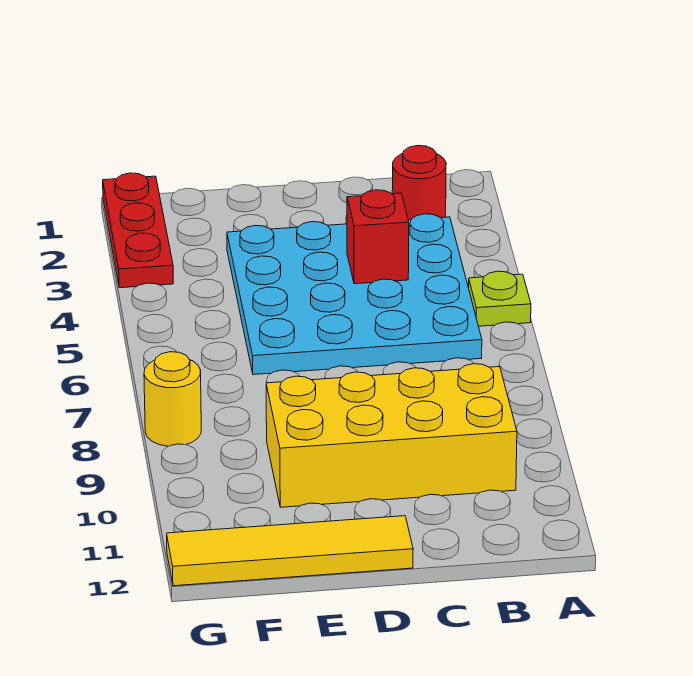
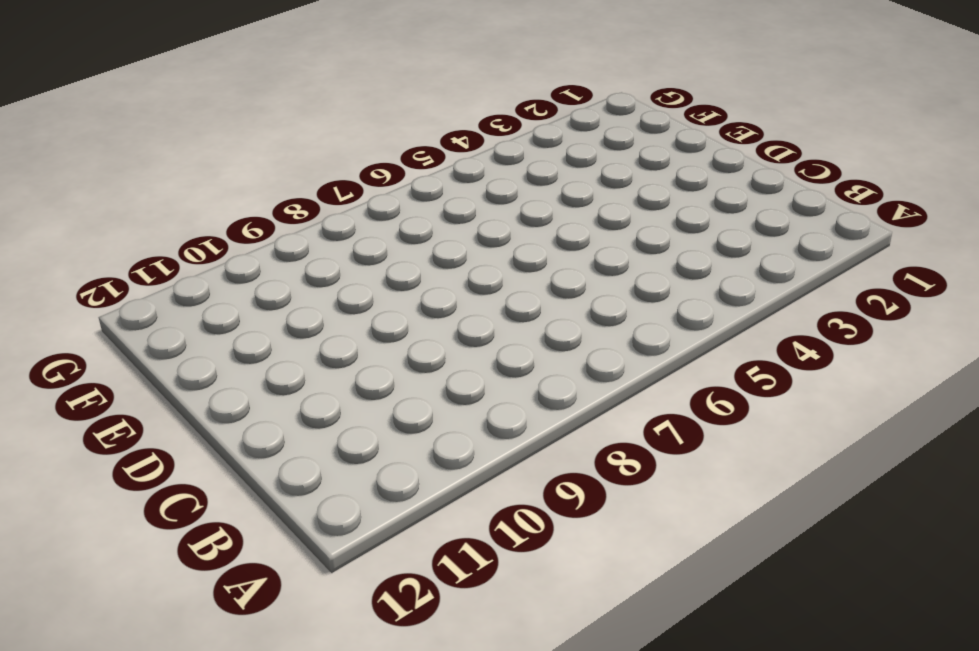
none -> lime 1x1 plate [469,271,531,326]
none -> red 1x1 round brick [392,145,446,220]

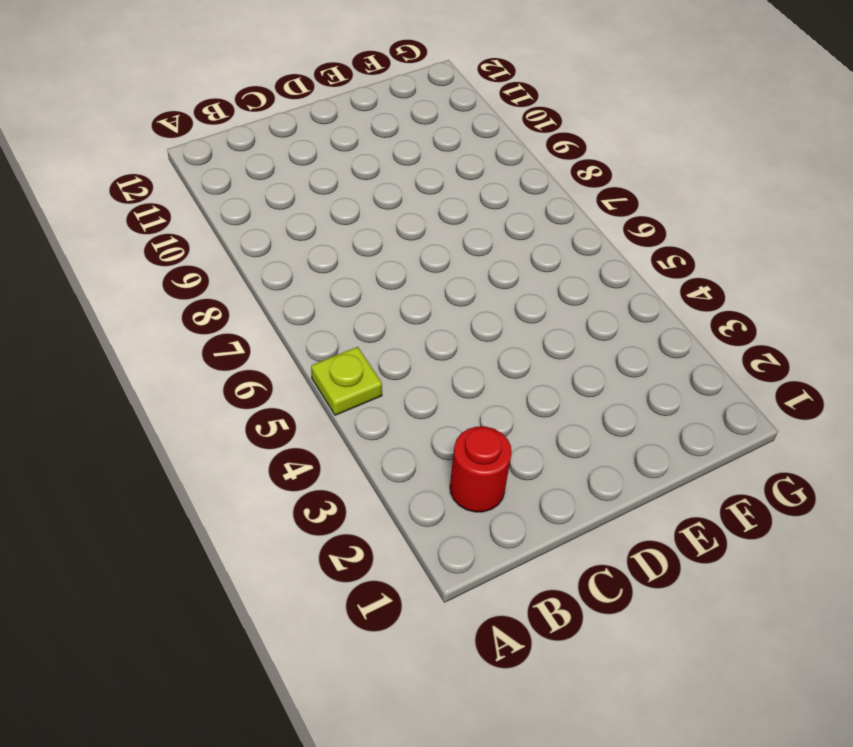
none -> cyan 4x4 plate [227,214,482,375]
none -> yellow 2x4 brick [266,364,517,507]

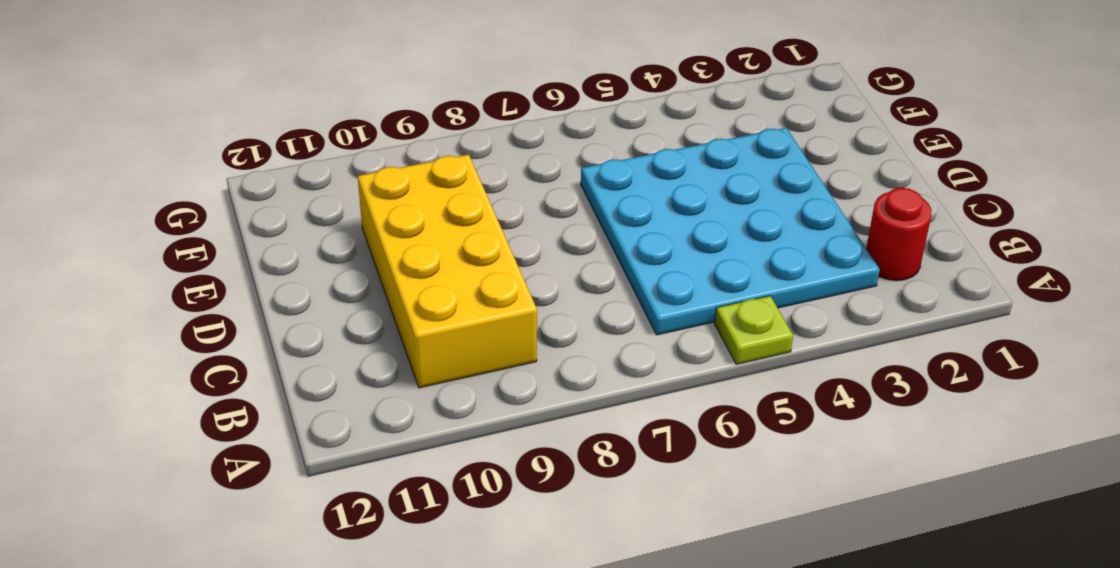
none -> yellow 1x4 tile [167,516,413,586]
none -> red 1x3 plate [103,173,173,288]

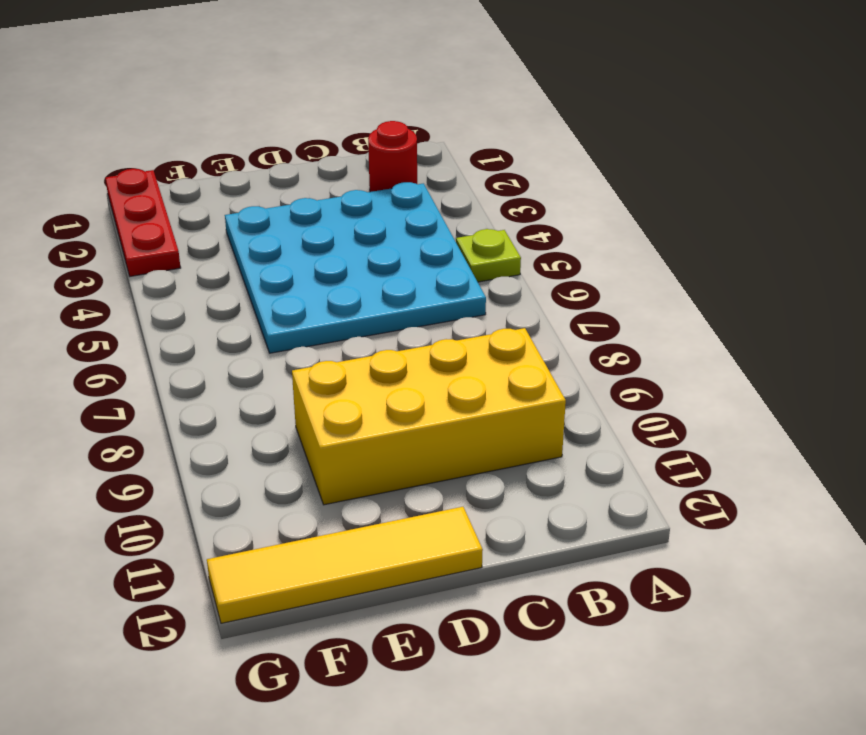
none -> yellow 1x1 round brick [144,352,201,446]
none -> red 1x1 brick [347,190,409,284]

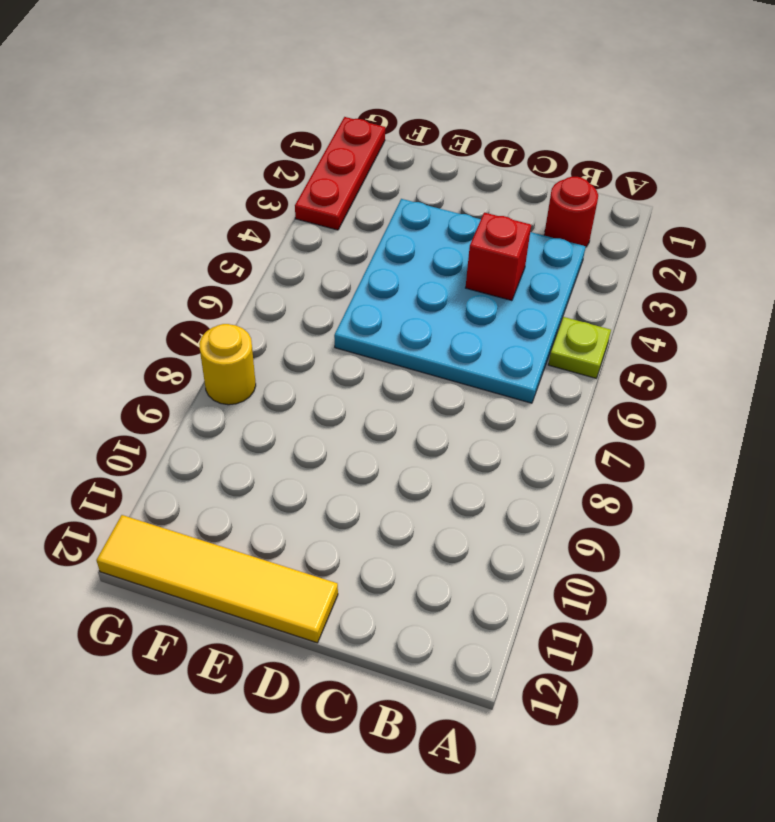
none -> yellow 2x4 brick [266,364,517,507]

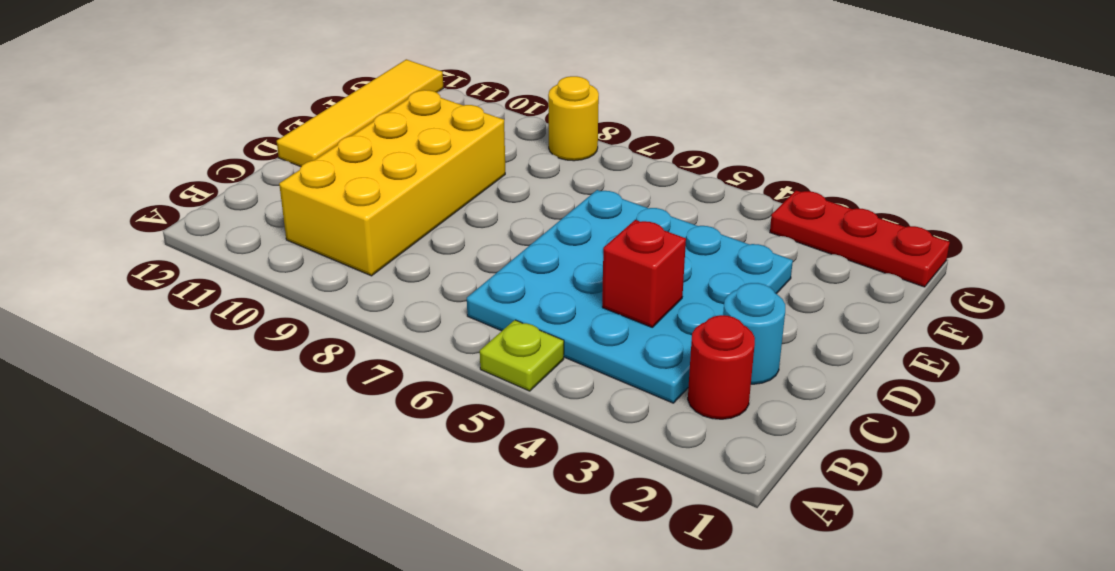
cyan 1x1 round brick [723,283,785,384] -> none

